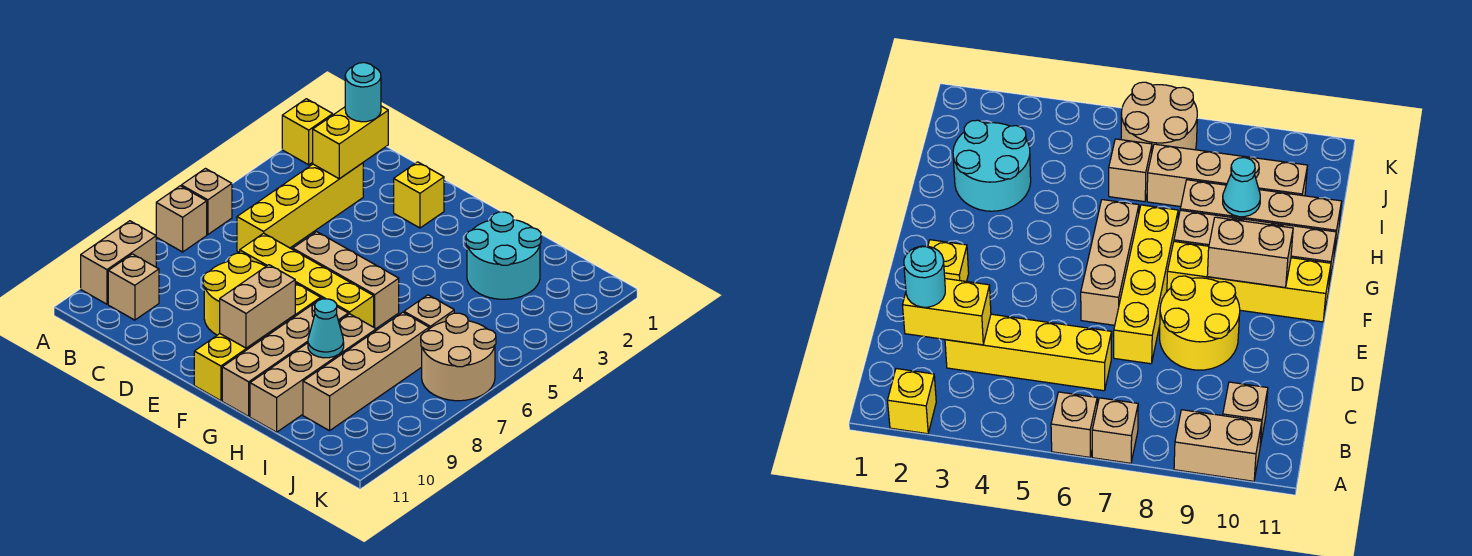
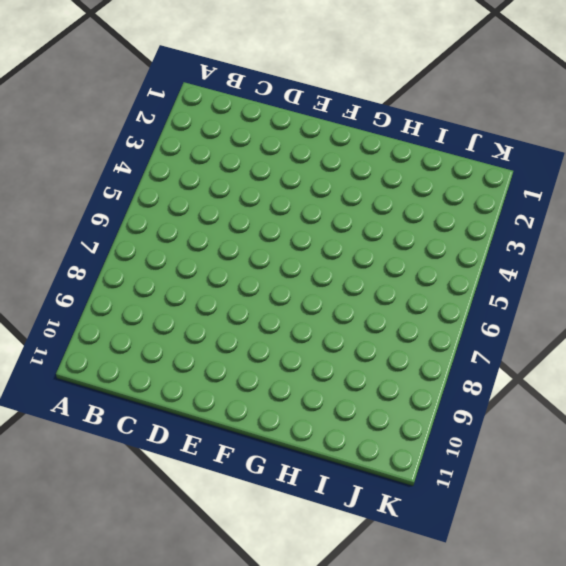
none -> yellow 1x1 brick [282,99,333,165]
none -> tan 1x1 brick [181,169,232,235]
none -> tan 1x1 brick [156,186,207,252]

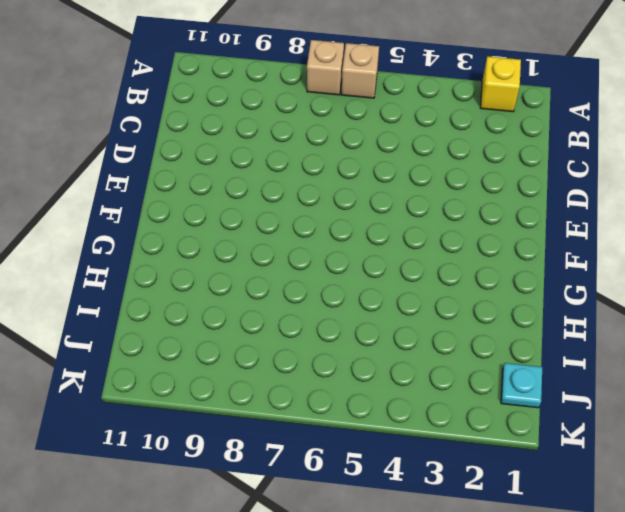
cyan 1x1 plate [501,363,542,408] -> none
none -> tan 1x2 brick [81,221,156,304]
none -> tan 1x1 brick [108,254,159,320]
none -> yellow 1x4 brick [237,163,363,253]

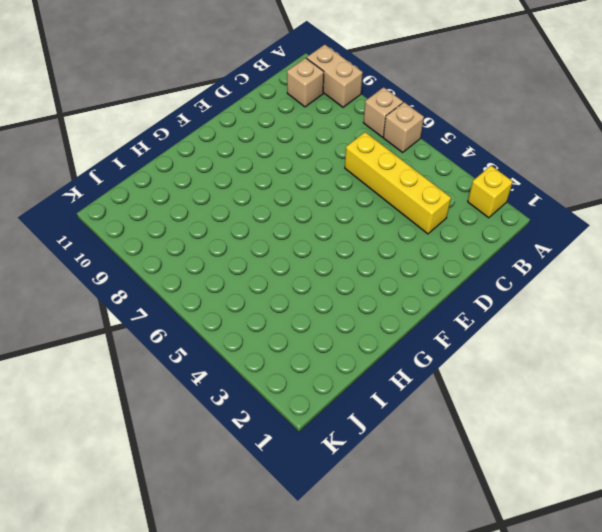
none -> yellow 1x4 brick [240,233,374,327]
none -> yellow 2x2 round brick [203,253,266,335]
none -> yellow 1x1 brick [394,162,444,228]

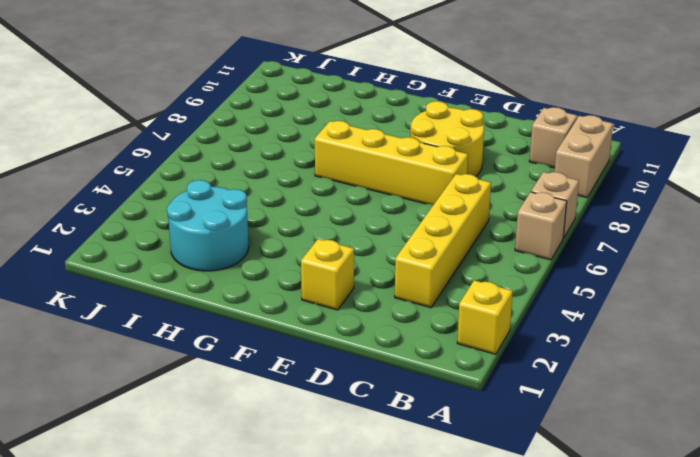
none -> tan 1x3 brick [293,232,399,328]
none -> yellow 1x4 brick [194,283,321,401]
none -> tan 1x4 brick [222,298,348,416]

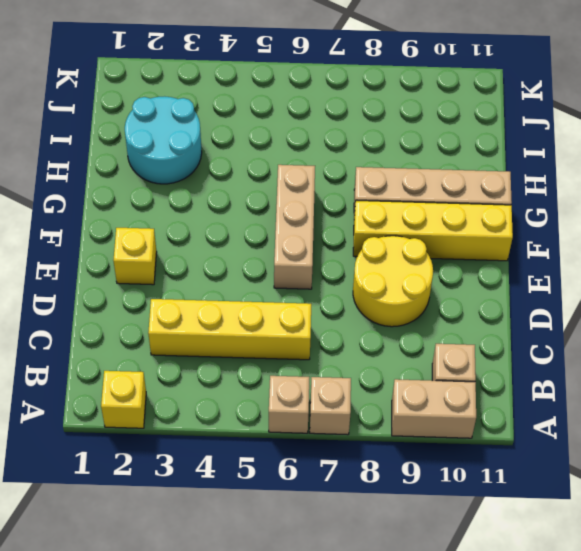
none -> yellow 1x4 brick [240,233,374,327]
none -> tan 1x4 brick [250,314,376,432]
none -> tan 1x1 brick [404,295,454,329]

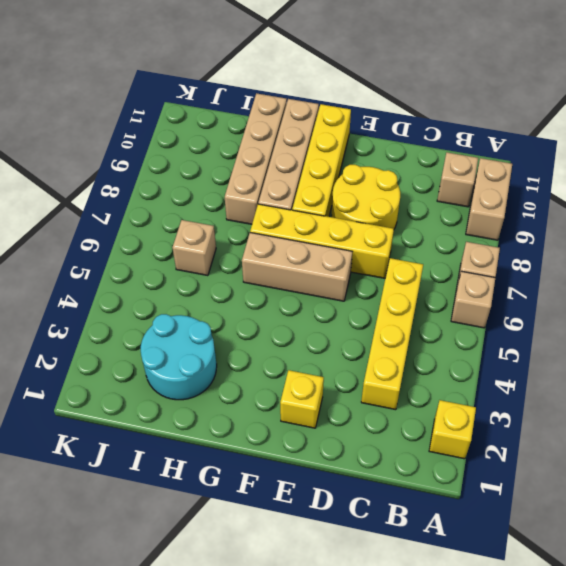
none -> tan 1x4 brick [303,312,429,431]
none -> tan 2x2 round brick [421,313,496,401]
none -> yellow 1x2 brick [313,106,388,179]

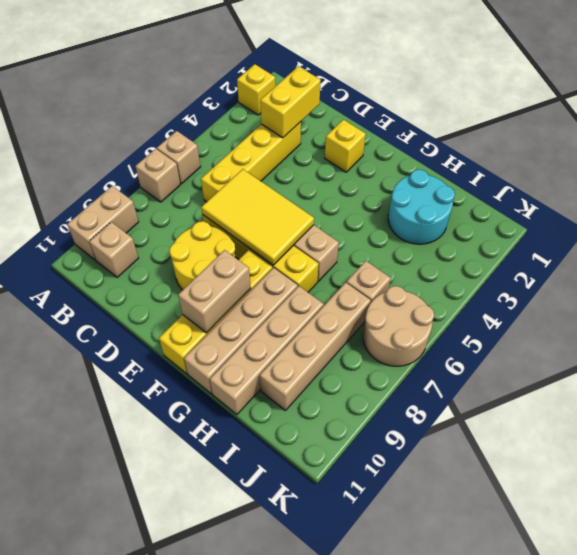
yellow 2x3 tile [201,169,314,265] -> none
none -> cyan 1x1 cone [308,299,344,358]
none -> cyan 1x1 round brick [345,63,381,122]

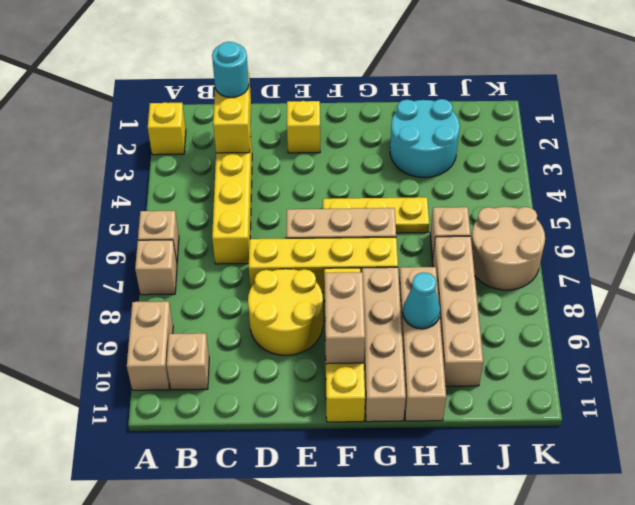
yellow 1x3 plate [323,197,429,233] -> none

